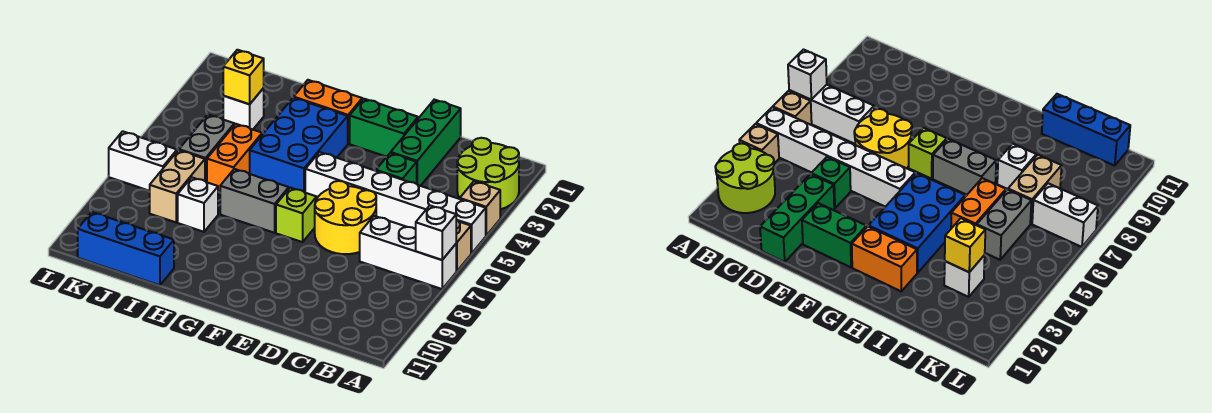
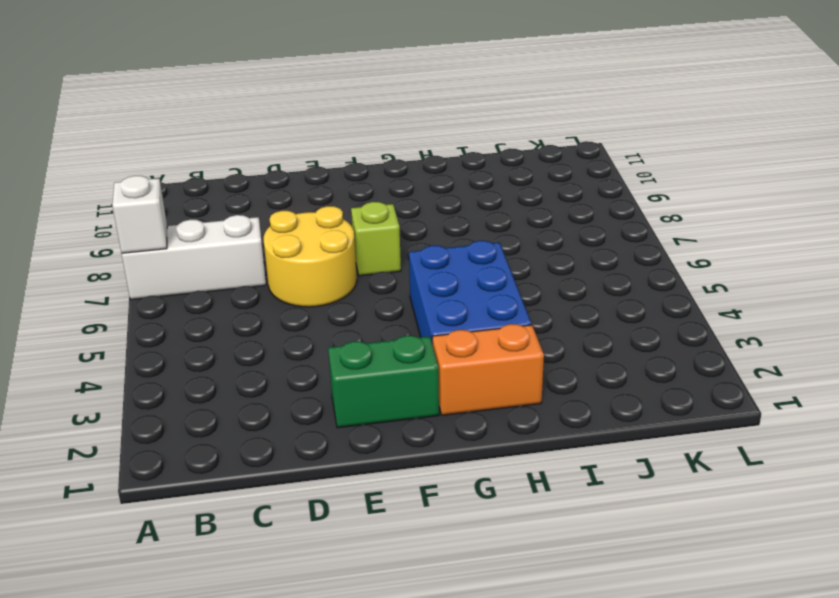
none -> lime 2x2 round brick [457,138,519,209]
none -> tan 1x1 brick [460,181,500,235]
none -> white 1x6 brick [305,152,486,253]

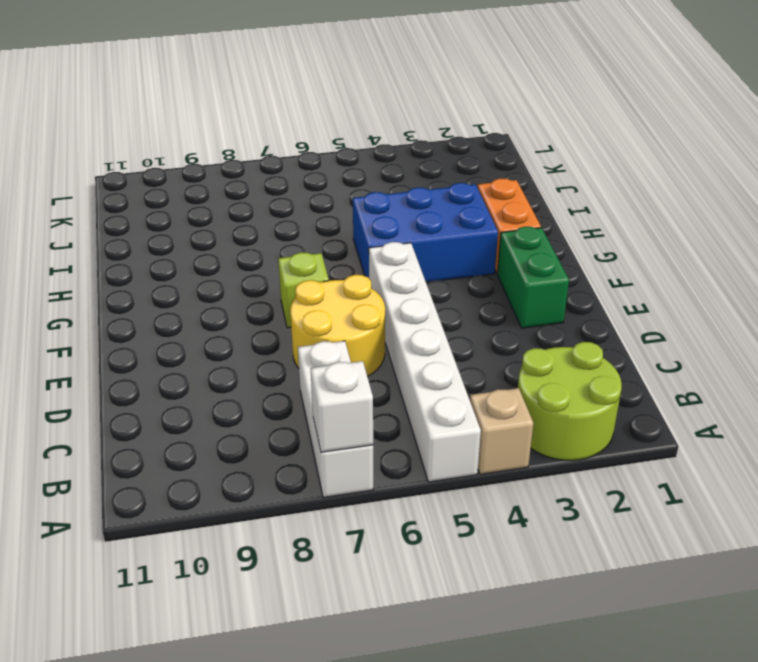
none -> tan 1x1 brick [456,220,471,271]
none -> green 1x3 brick [391,100,461,186]
none -> green 1x1 brick [376,153,417,184]

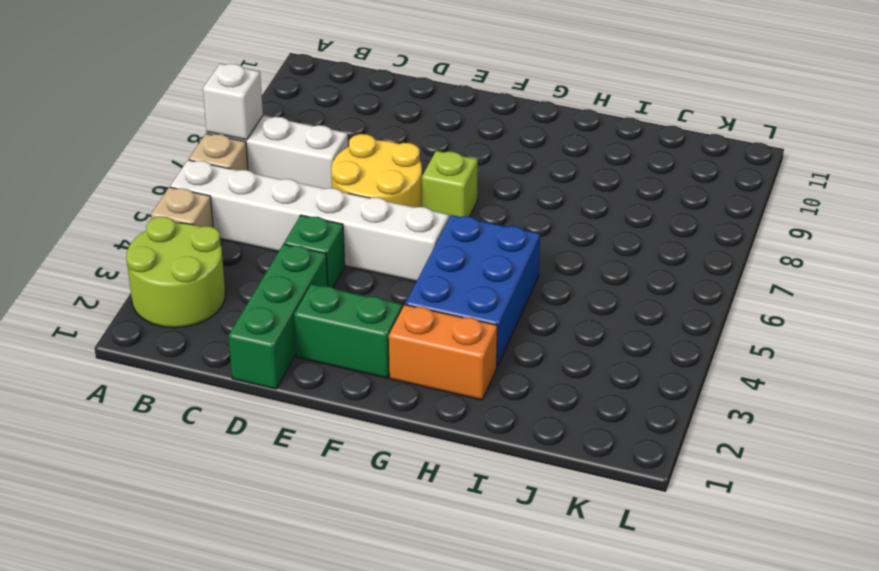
none -> grey 1x2 brick [220,169,289,233]
none -> orange 1x2 brick [207,124,262,192]
none -> white 1x1 brick [178,177,218,232]

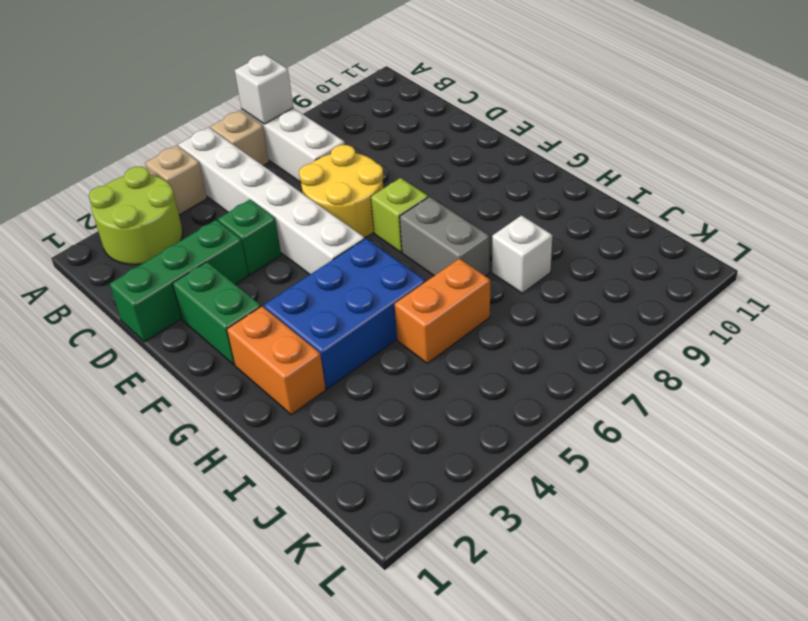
none -> blue 1x3 brick [78,212,174,285]
none -> white 1x1 brick [223,88,264,129]
none -> grey 1x2 brick [179,115,234,182]

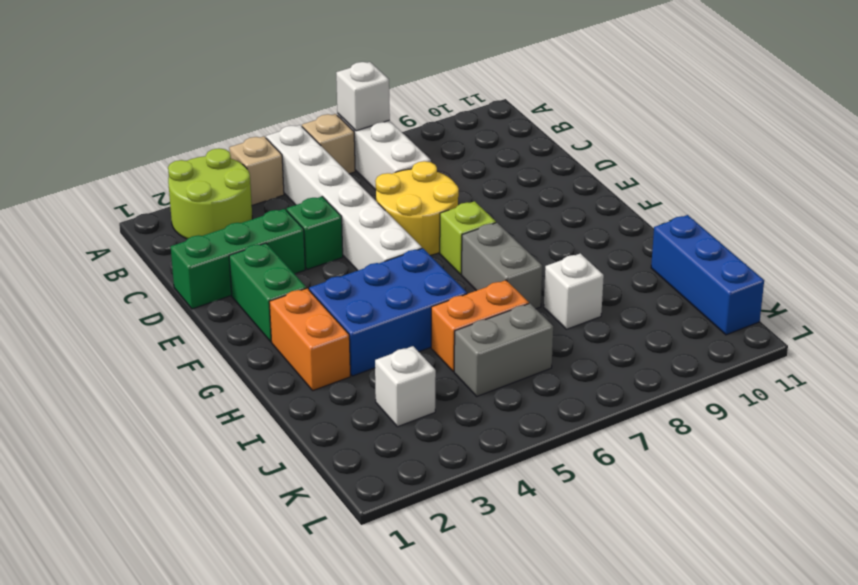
none -> tan 1x2 brick [150,150,205,222]
none -> white 1x2 brick [109,131,177,191]
none -> yellow 1x1 brick [223,50,264,104]

